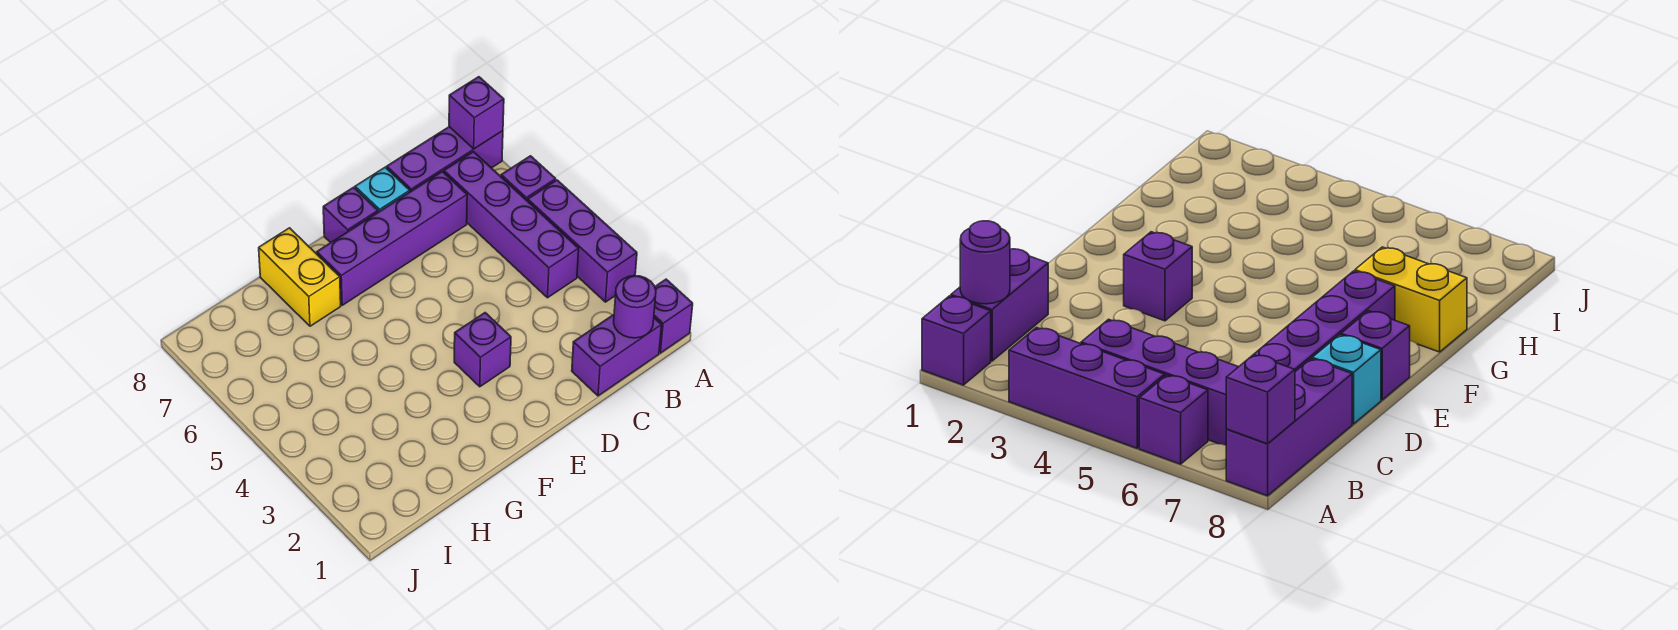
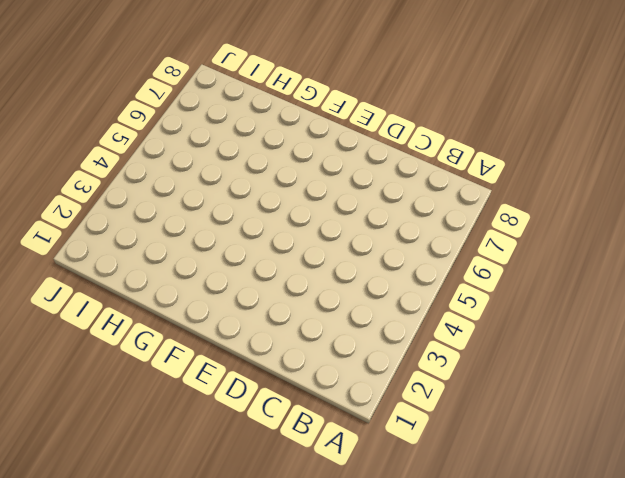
none -> purple 1x1 brick [654,279,693,353]
none -> purple 1x3 brick [528,180,637,302]
none -> purple 1x1 brick [501,156,556,201]

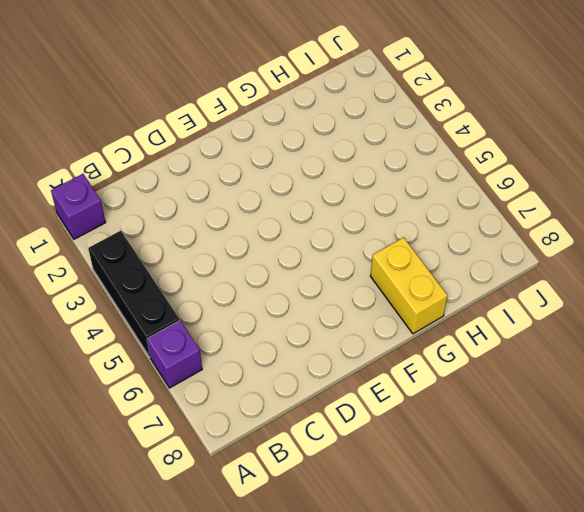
black 1x3 brick [88,231,180,357] -> purple 1x3 brick [528,180,637,302]
none -> purple 1x3 brick [387,127,503,192]
none -> purple 1x2 brick [572,315,662,396]
none -> purple 1x4 brick [444,152,579,298]

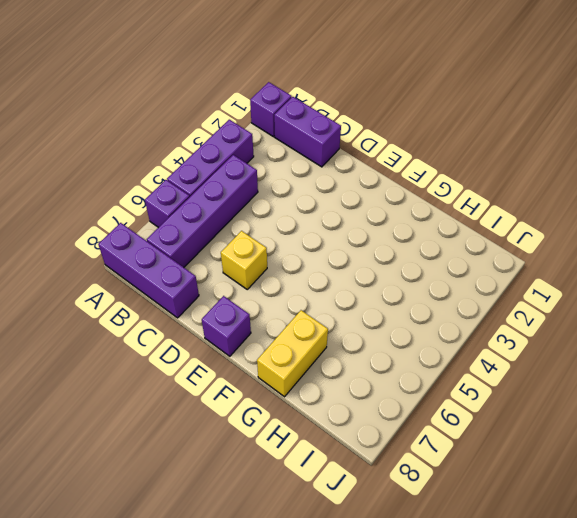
yellow 1x1 brick [221,231,267,289] -> none
none -> purple 1x4 brick [317,171,467,305]
none -> cyan 1x1 brick [355,167,410,212]
none -> purple 1x1 brick [454,313,511,387]

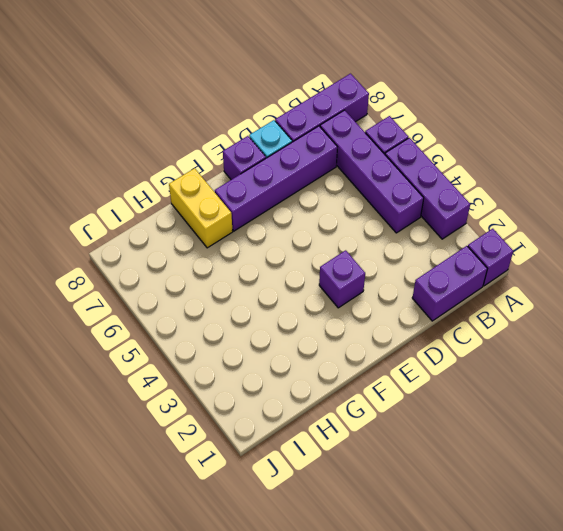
none -> purple 1x1 brick [449,77,504,149]
none -> purple 1x1 round brick [614,276,656,338]

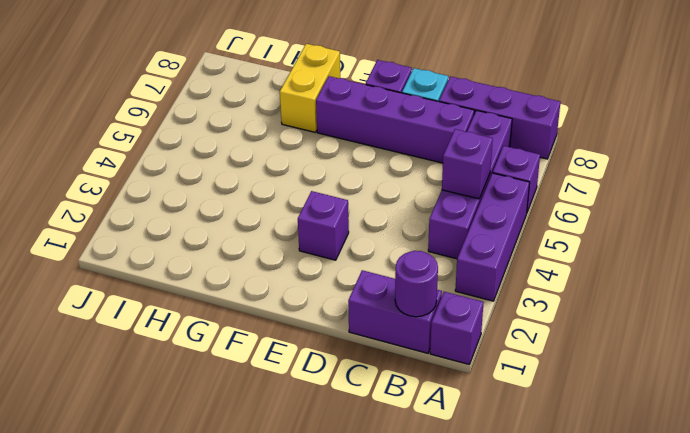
purple 1x1 brick [442,129,493,199] -> purple 1x1 brick moved to [449,77,504,149]

